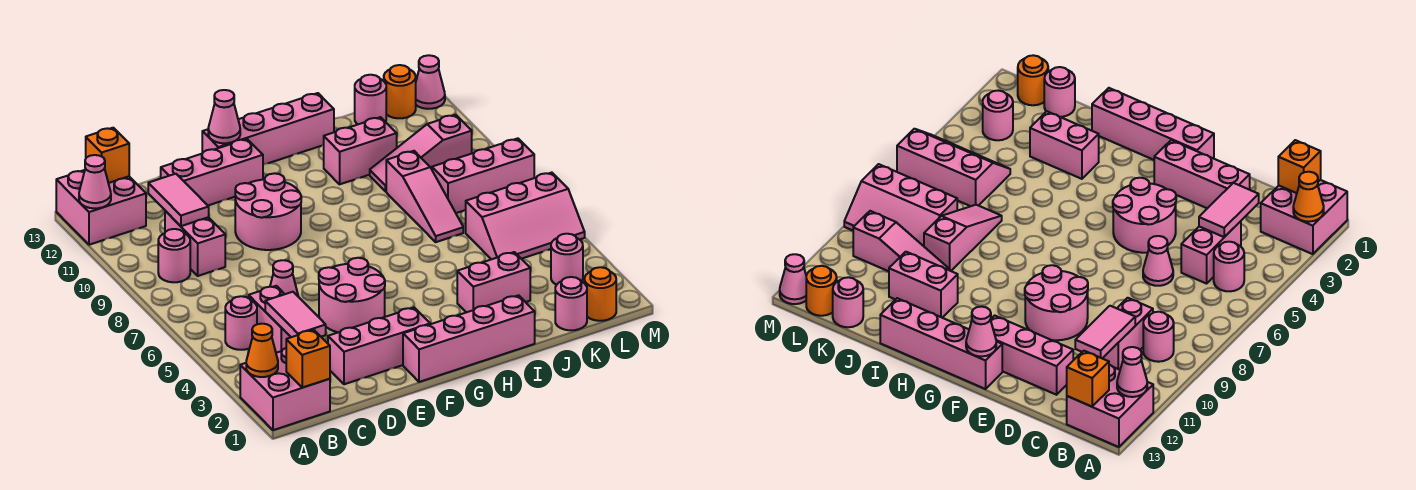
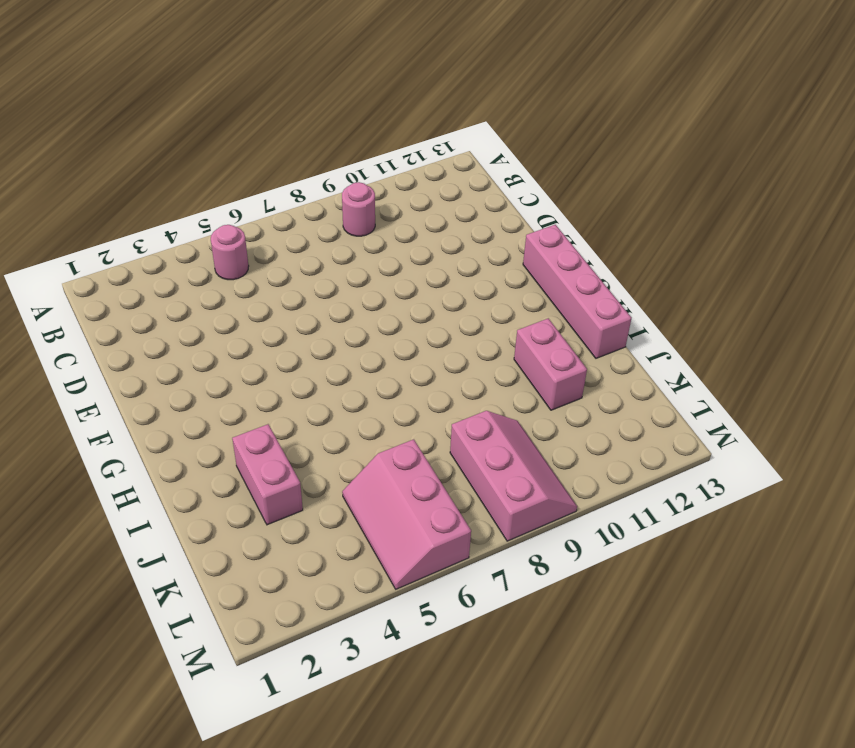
none -> pink 2x2 brick [240,348,330,430]
none -> pink 2x2 brick [56,170,146,245]
none -> pink 1x2 brick [249,286,291,353]
none -> pink 1x2 brick [165,211,225,276]

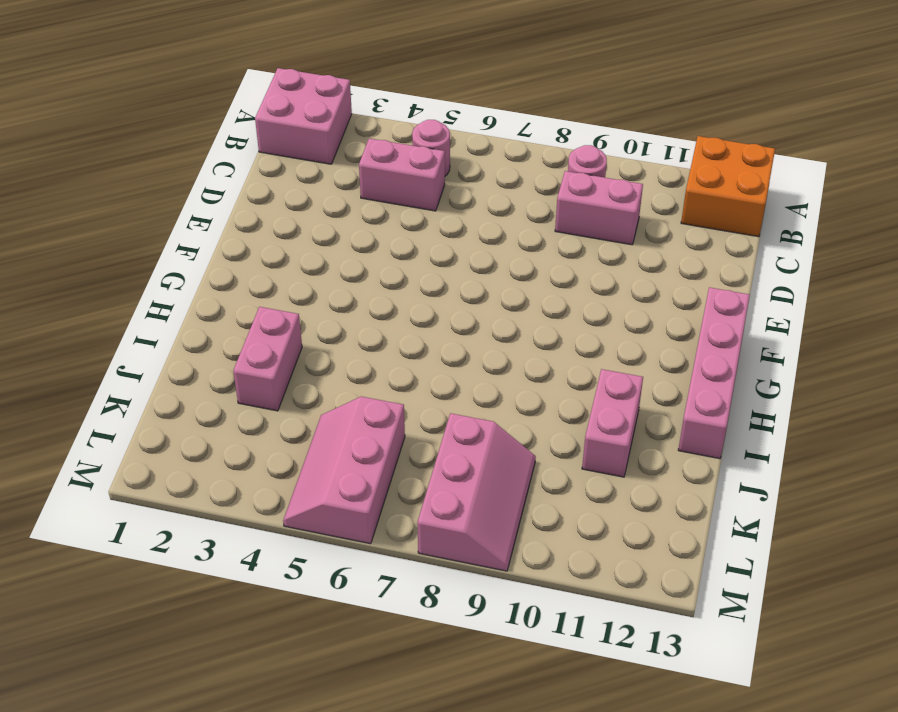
orange 2x2 brick [681,136,775,237] -> pink 2x2 brick [56,170,146,245]
none -> pink 1x3 brick [328,308,430,384]
none -> pink 1x1 cone [270,260,298,296]
none -> pink 1x3 brick [161,139,263,205]
none -> pink 2x2 round brick [319,258,385,332]

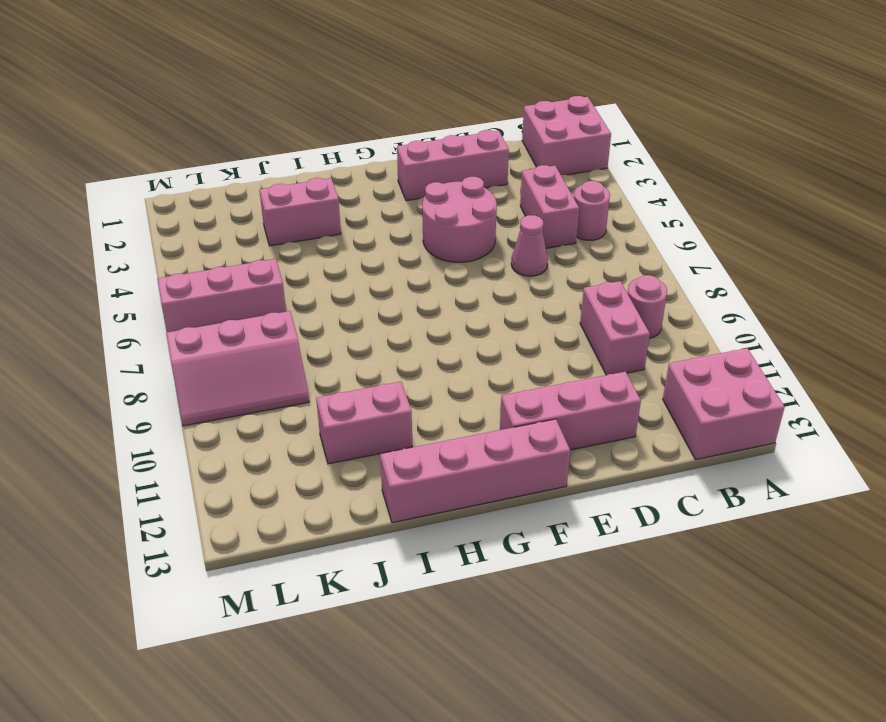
none -> pink 2x2 round brick [235,173,301,250]
none -> pink 1x4 brick [403,295,535,382]
none -> pink 1x3 slope [386,151,463,242]
none -> pink 1x3 slope [370,115,472,192]

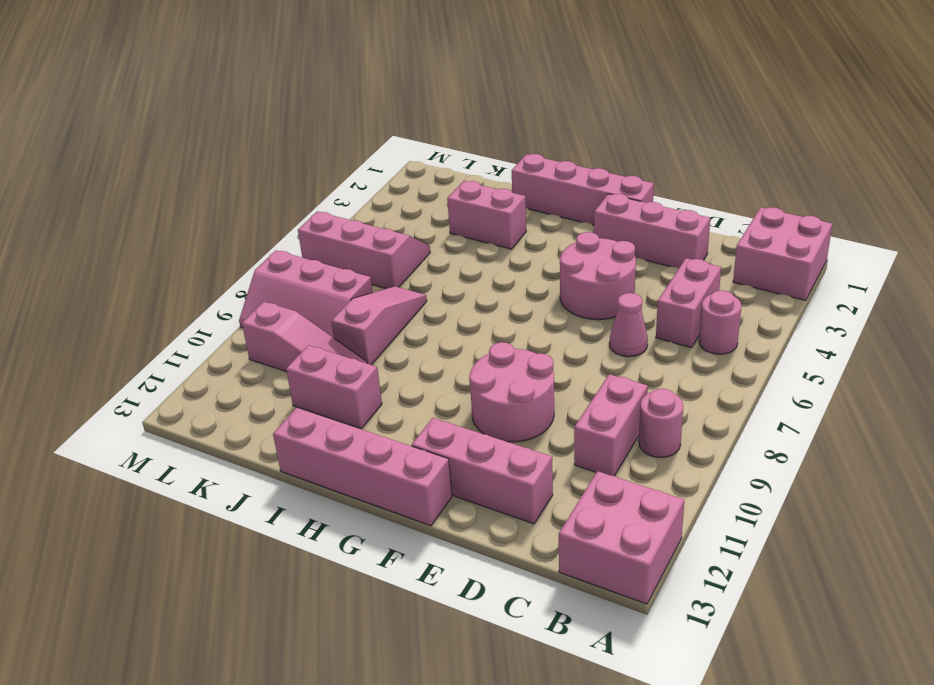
none -> pink 1x1 round brick [555,277,587,330]
none -> pink 1x1 round brick [355,75,386,124]
none -> orange 1x1 round brick [584,267,616,321]
none -> pink 1x1 round brick [551,234,583,285]

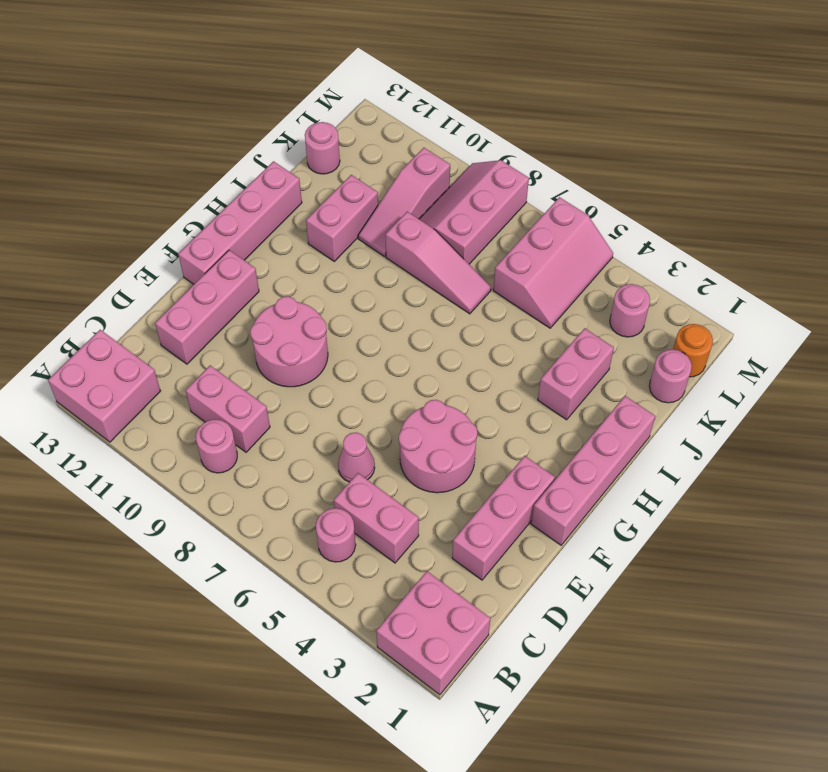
none -> orange 1x1 round brick [384,65,416,118]
none -> pink 1x1 cone [416,55,445,109]
none -> orange 1x1 cone [246,324,278,377]
none -> pink 1x1 cone [79,155,111,208]

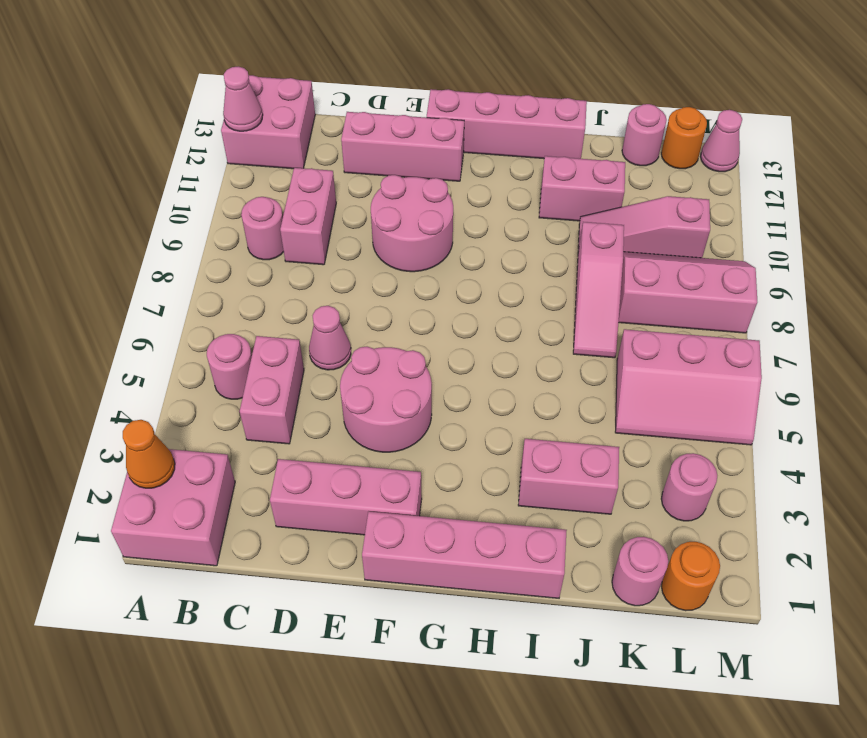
none -> orange 1x1 brick [286,330,330,388]
none -> orange 1x1 brick [86,128,129,183]
none -> pink 1x2 tile [265,292,326,337]
none -> pink 1x2 tile [148,174,209,226]

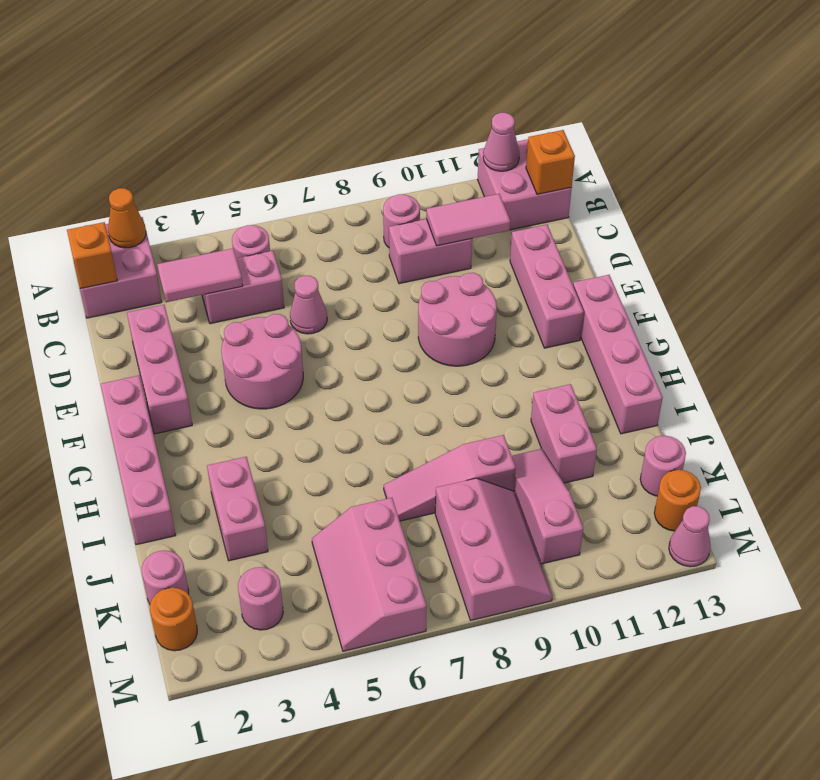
none -> pink 1x1 cone [208,90,240,143]

